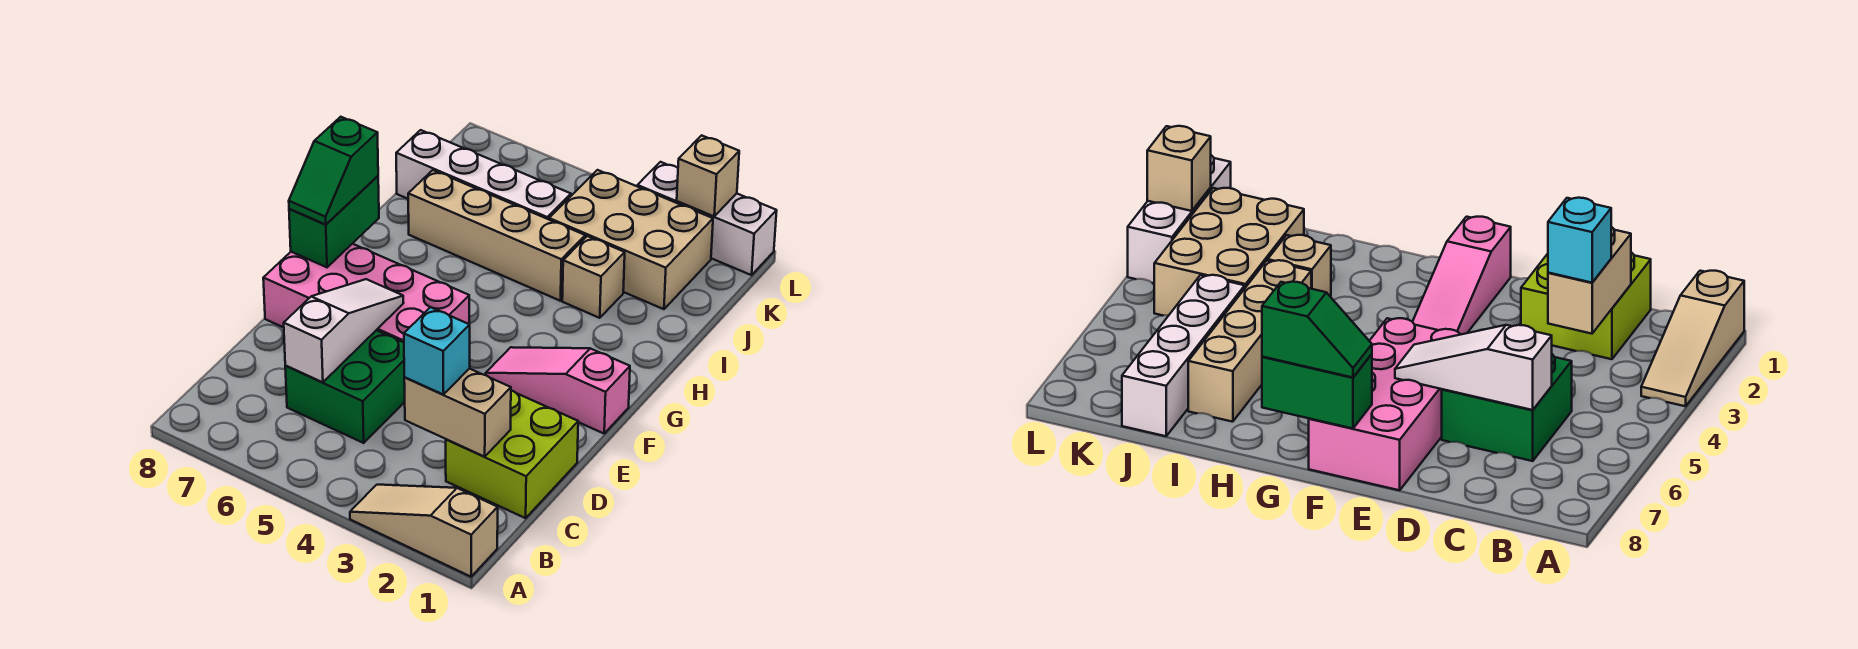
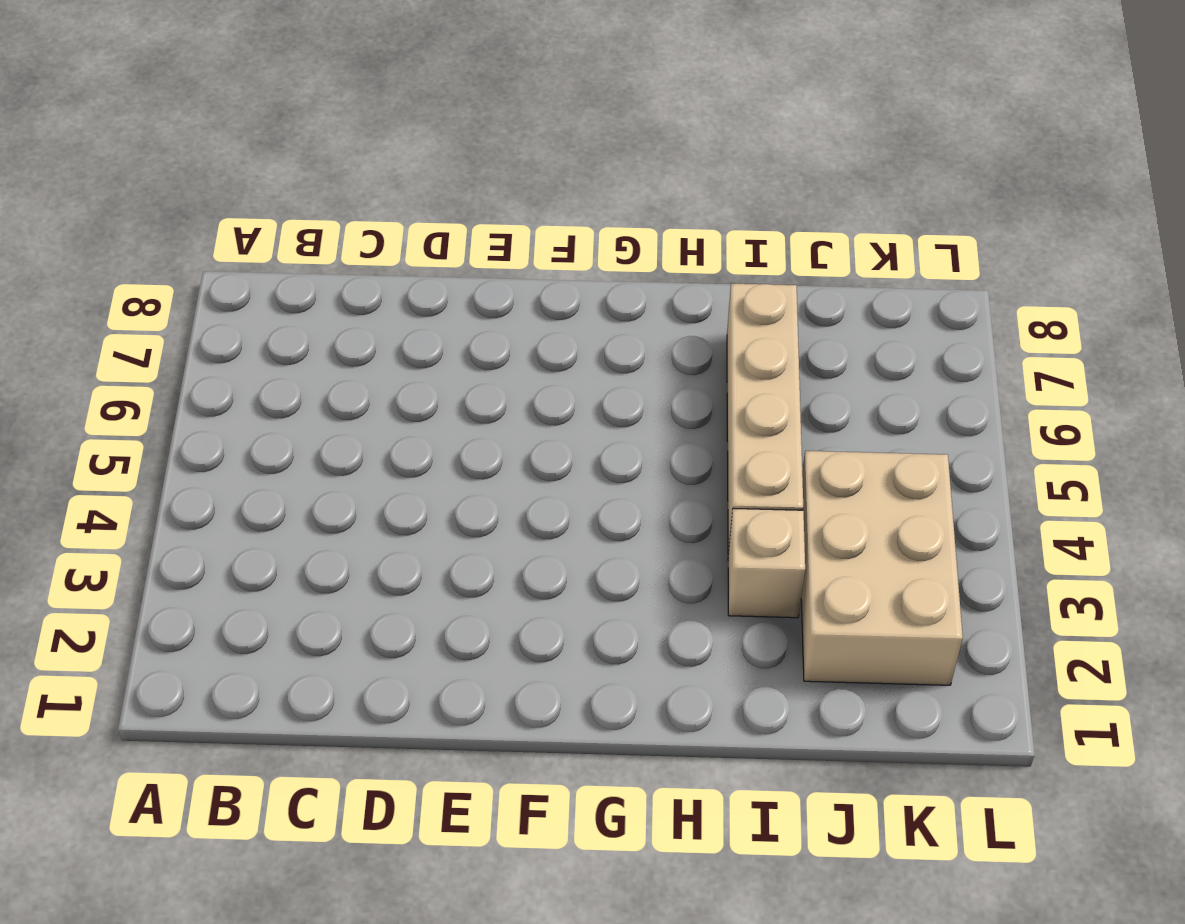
none -> tan 1x3 slope [350,485,498,577]
none -> lime 2x2 brick [446,391,578,518]
none -> green 2x2 brick [285,330,405,443]

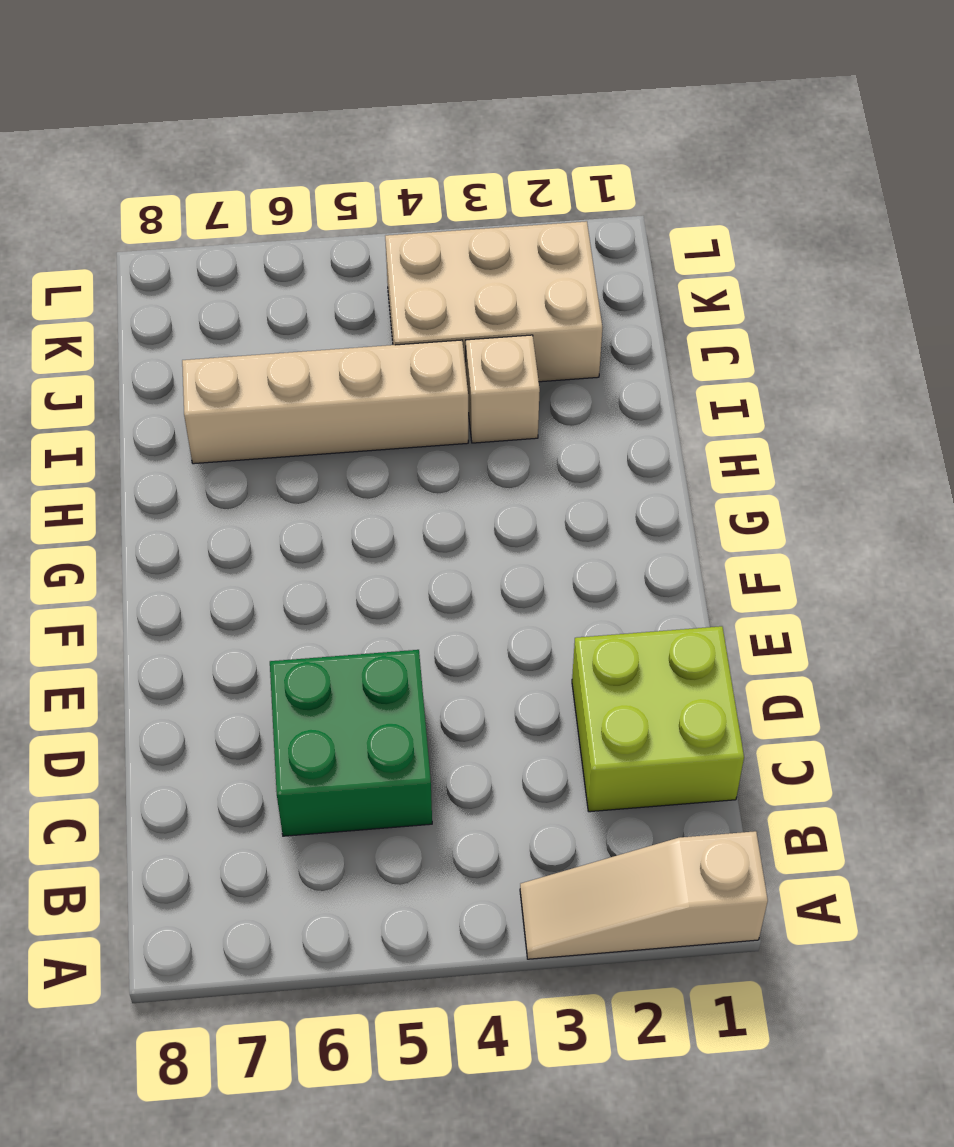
none -> pink 2x4 brick [263,244,469,342]
none -> pink 1x3 slope [486,347,630,433]
none -> white 1x4 brick [396,130,571,219]

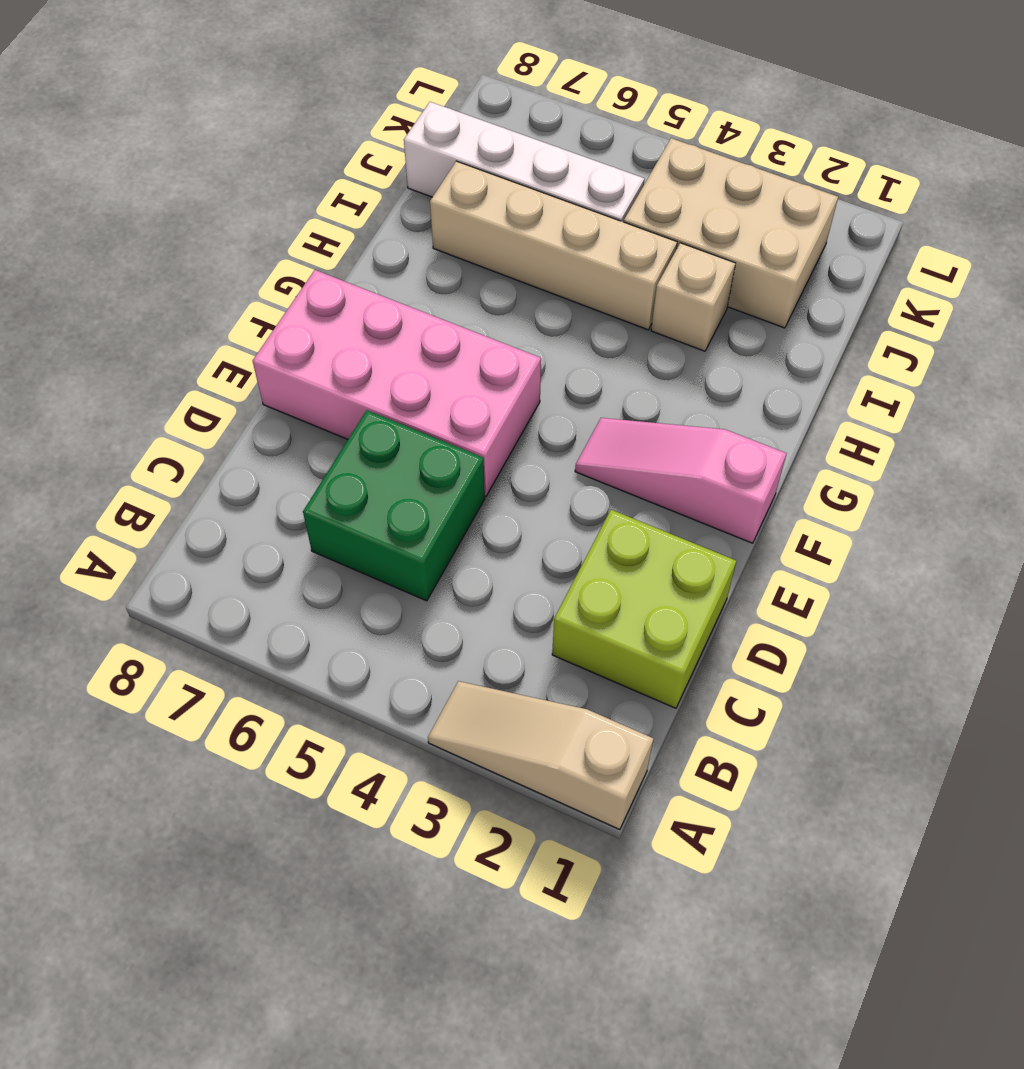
none -> white 1x3 brick [637,162,777,275]
none -> tan 1x2 brick [404,369,511,457]
none -> white 1x3 slope [284,279,403,383]

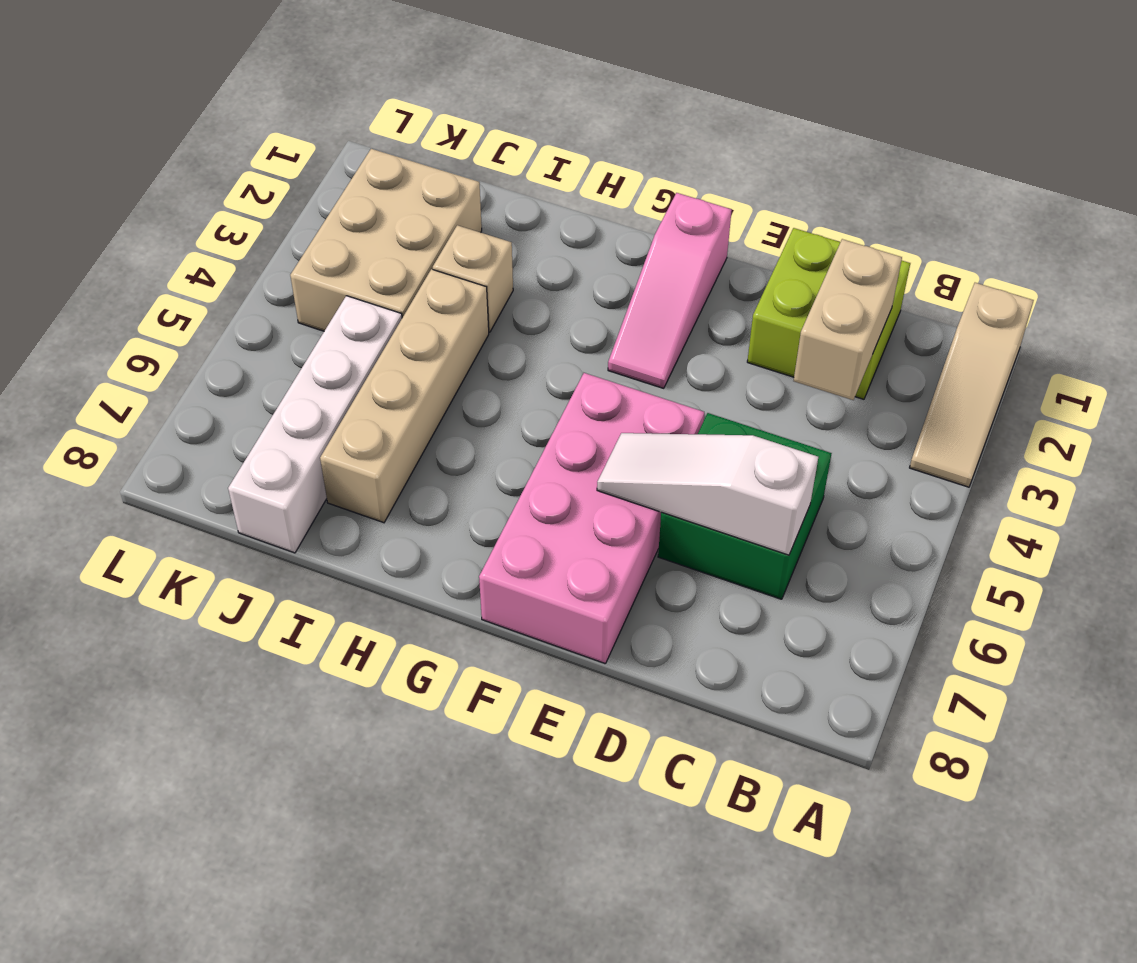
none -> white 1x3 brick [637,162,777,275]
none -> green 1x2 brick [289,176,379,267]
none -> tan 1x1 brick [677,135,739,216]

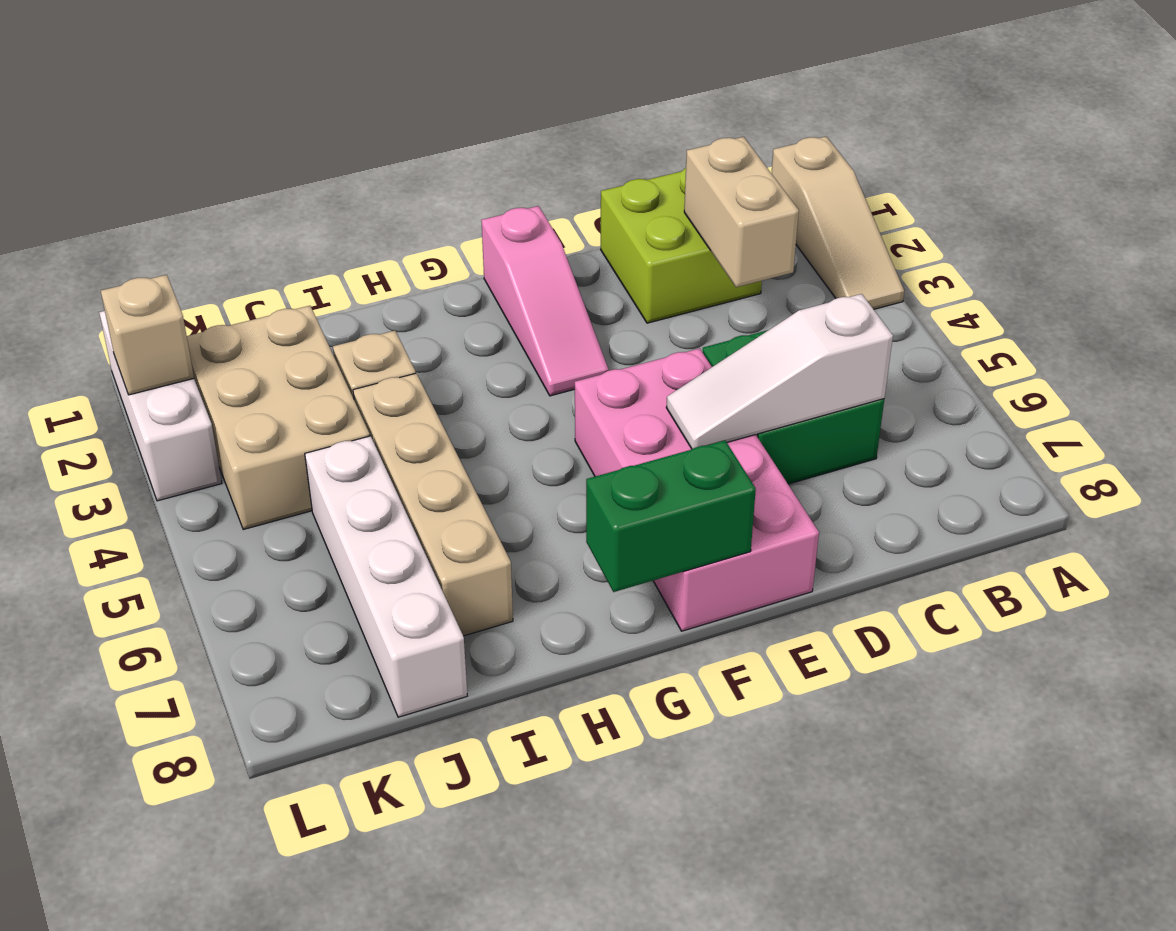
none -> cyan 1x1 brick [404,307,470,395]
none -> green 1x2 slope [289,117,378,225]

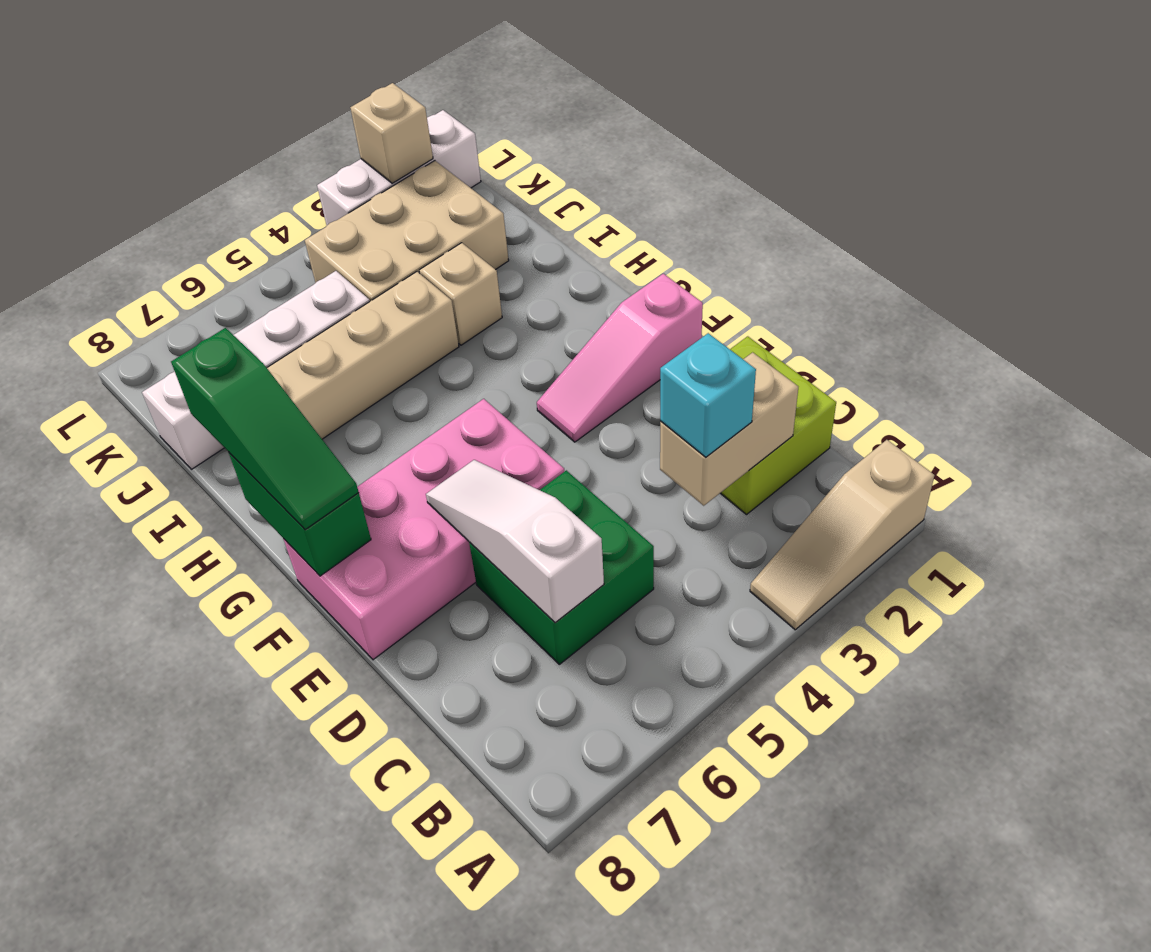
green 1x3 slope [171,328,359,530] -> green 1x2 slope [289,117,378,225]

